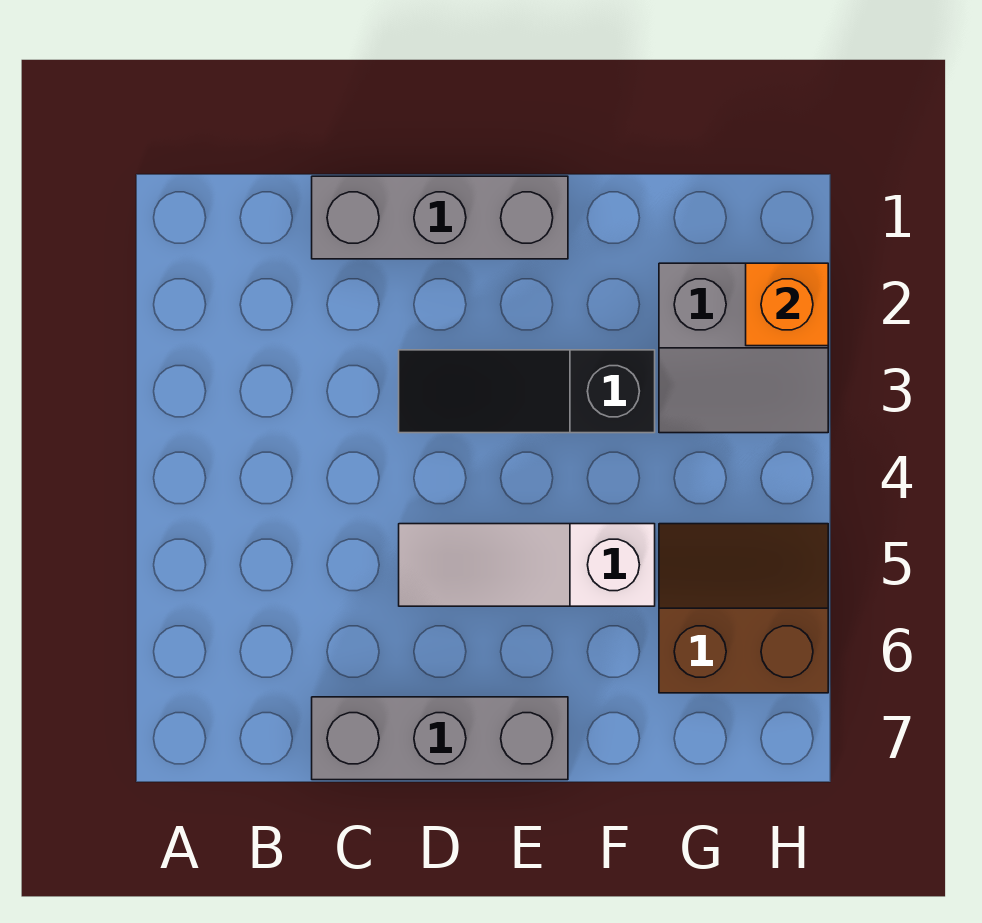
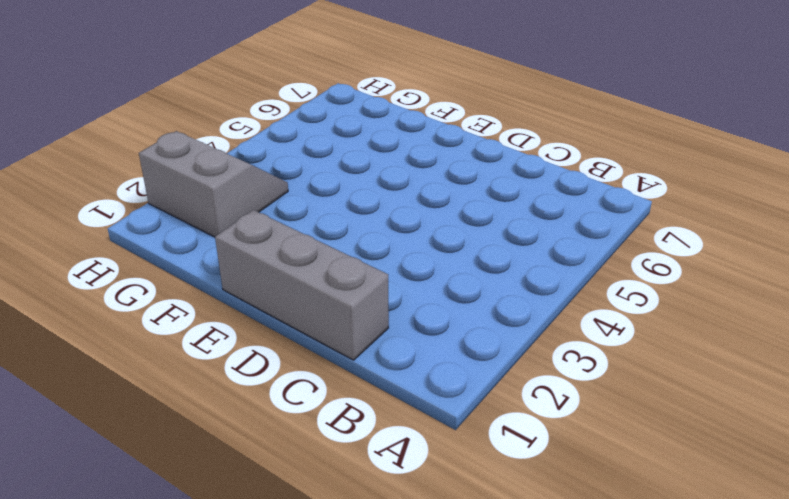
none -> grey 1x3 brick [312,697,568,780]
none -> black 1x3 slope [399,350,655,433]

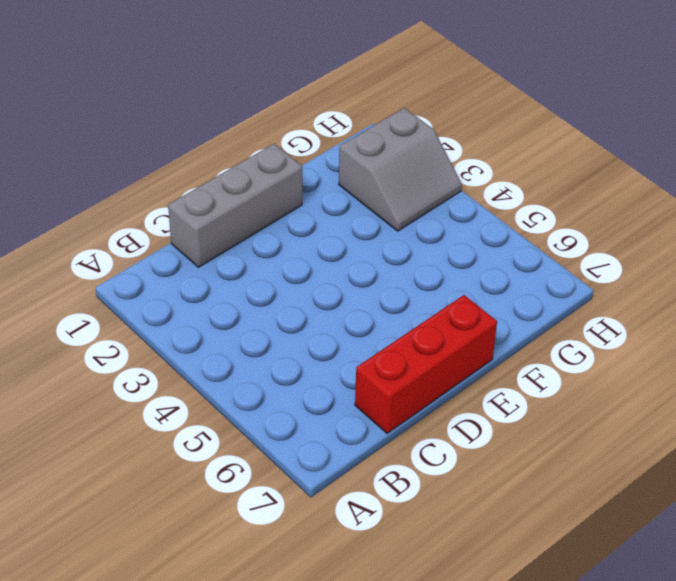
red 1x3 brick [355,295,497,433] -> grey 1x3 brick [312,697,568,780]
none -> black 1x3 slope [399,350,655,433]
none -> white 1x3 slope [399,524,655,606]

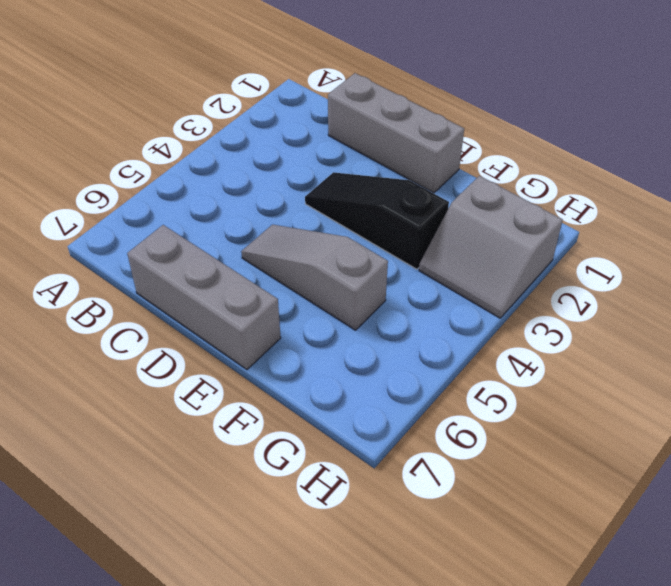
grey 1x3 slope [241,225,388,330] -> white 1x3 slope [399,524,655,606]
none -> brown 2x2 slope [659,524,828,693]
none -> orange 1x1 brick [746,263,828,346]

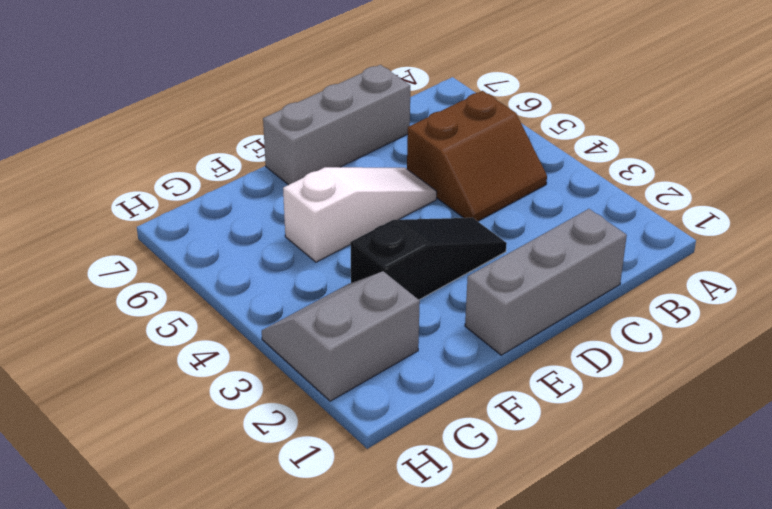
brown 2x2 slope [407,91,547,221] -> brown 2x2 slope moved to [659,524,828,693]
none -> orange 1x1 brick [746,263,828,346]

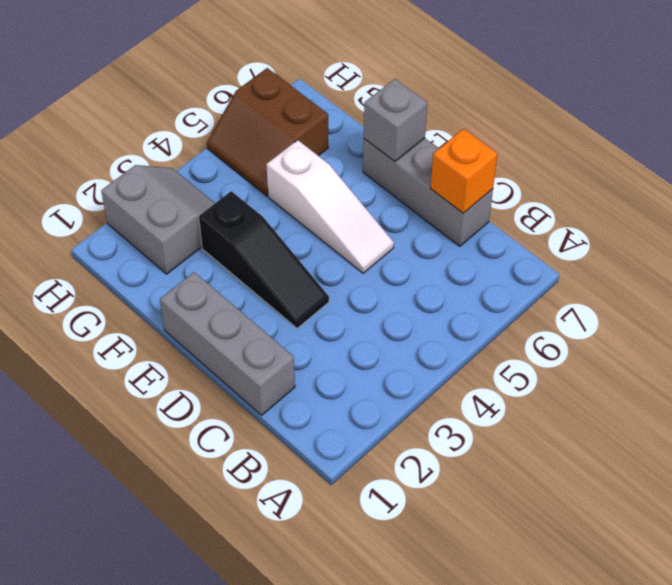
orange 1x1 brick [430,129,497,213] -> orange 1x1 brick moved to [746,263,828,346]
grey 1x1 brick [364,79,427,161] -> none

